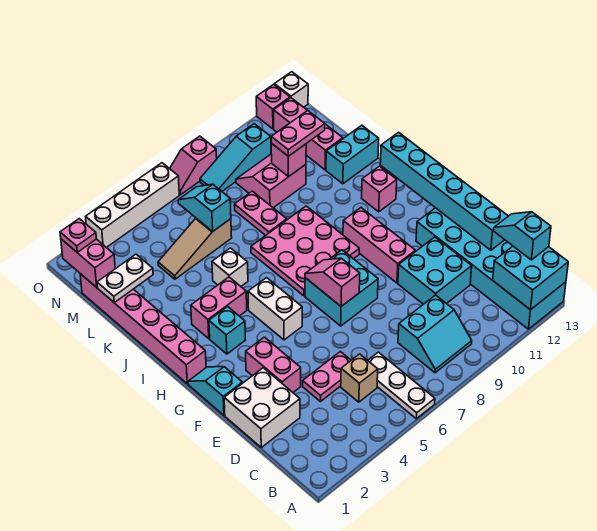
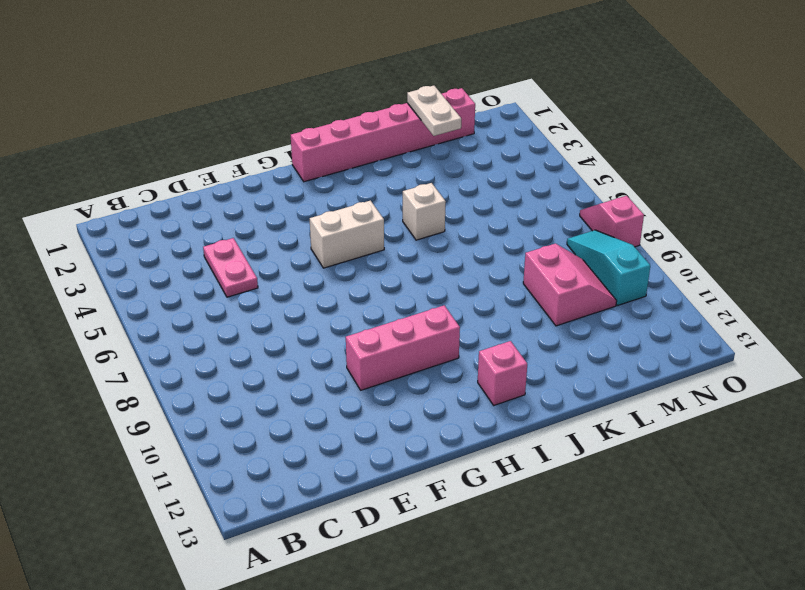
none -> white 1x3 plate [368,352,435,419]
none -> cyan 2x6 brick [416,208,566,329]
none -> cyan 2x2 slope [398,295,472,373]
none -> tan 1x1 brick [341,354,378,402]

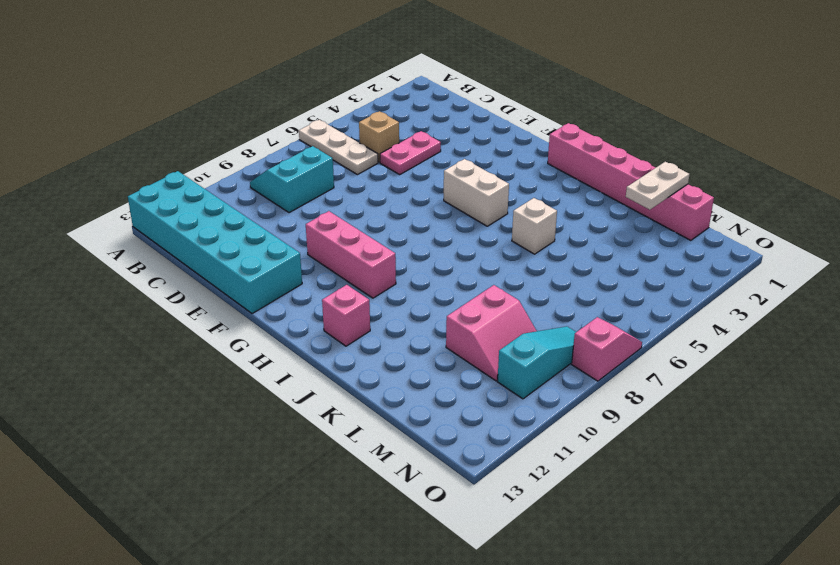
none -> white 2x2 brick [224,368,300,447]
none -> cyan 2x2 brick [398,237,472,304]
none -> pink 1x2 brick [246,337,301,392]
none -> cyan 1x2 slope [188,367,242,415]

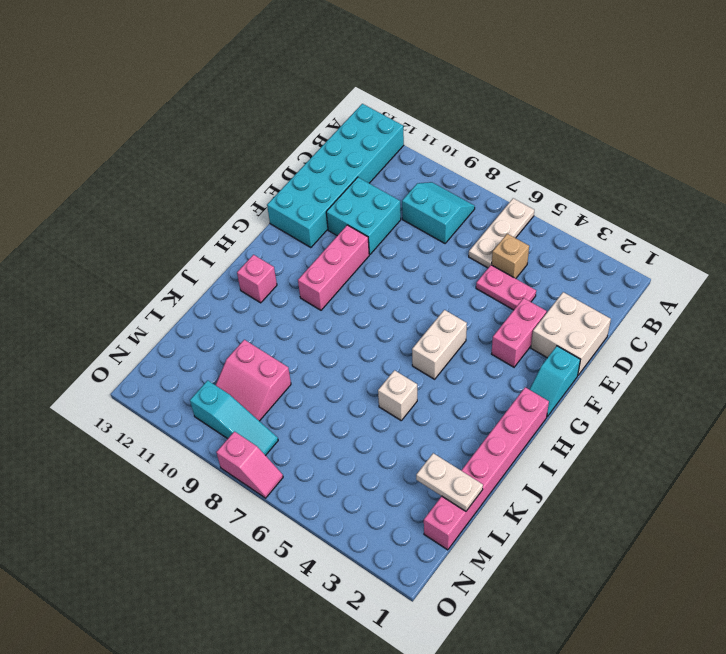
none -> cyan 2x2 brick [305,250,378,326]
none -> cyan 1x1 brick [209,307,245,354]
none -> pink 3x3 plate [251,206,359,296]
none -> pink 1x2 brick [191,277,247,339]

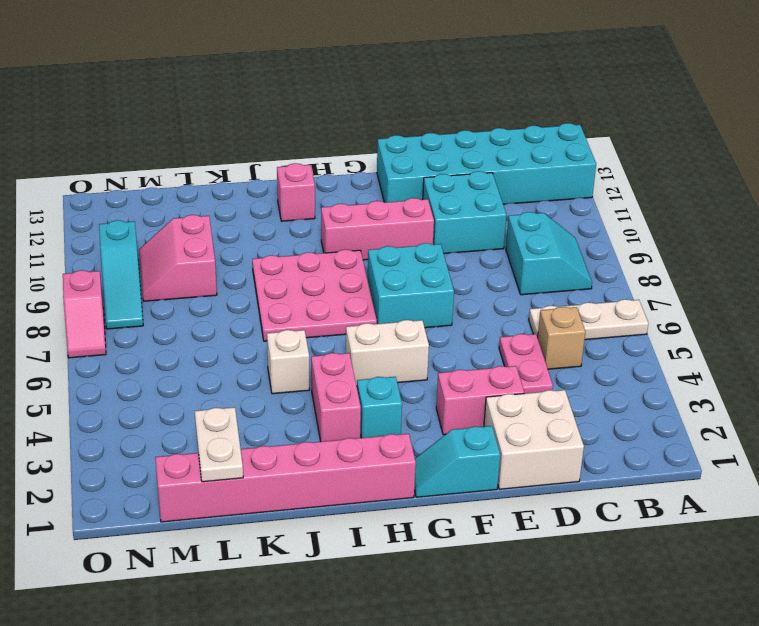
none -> pink 1x2 plate [234,191,287,235]
none -> cyan 1x2 brick [326,125,379,184]
none -> tan 1x3 slope [158,218,232,279]
none -> pink 1x3 brick [274,98,343,170]

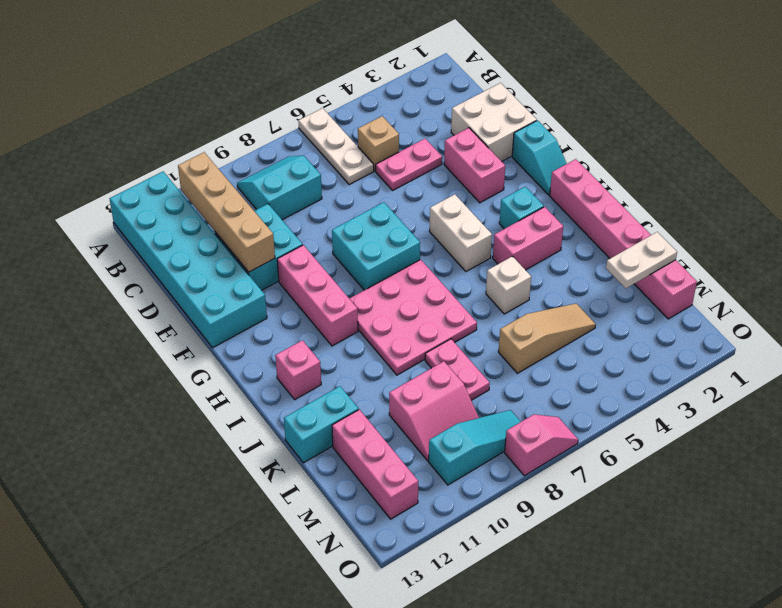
tan 1x4 brick [178,152,275,272] -> none
none -> white 1x4 brick [86,163,179,248]
none -> pink 1x1 brick [256,84,290,129]
none -> white 1x1 brick [275,72,308,107]
none -> cyan 2x2 brick [493,246,568,310]

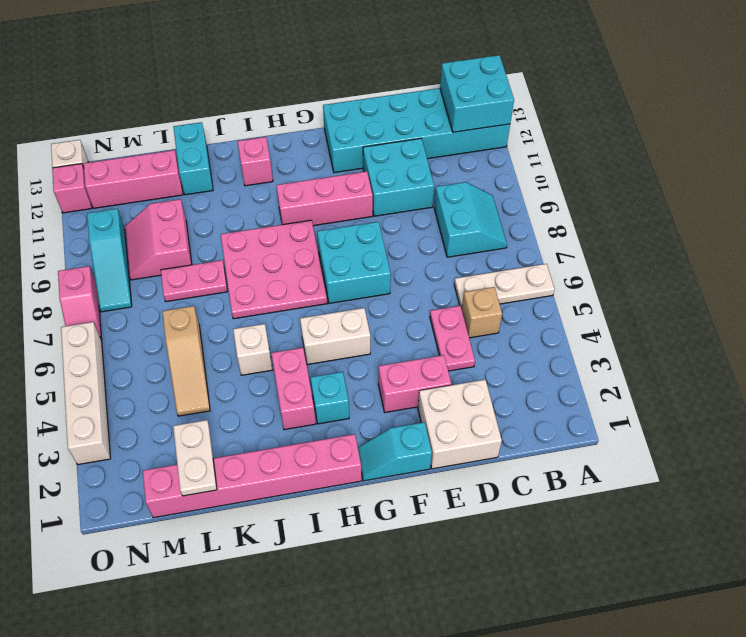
none -> cyan 1x6 brick [380,133,508,250]
none -> pink 1x2 slope [305,258,360,306]
none -> cyan 1x2 slope [178,184,231,231]
none -> pink 1x1 brick [271,143,306,177]

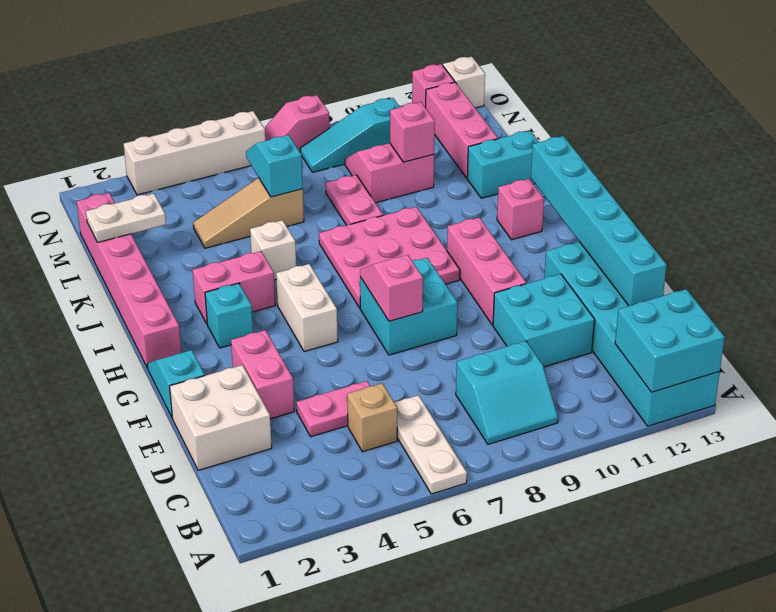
none -> pink 1x2 brick [61,239,115,287]
none -> cyan 1x2 slope [494,212,551,260]
none -> pink 1x2 plate [271,110,325,156]
none -> pink 1x1 plate [60,219,96,252]

